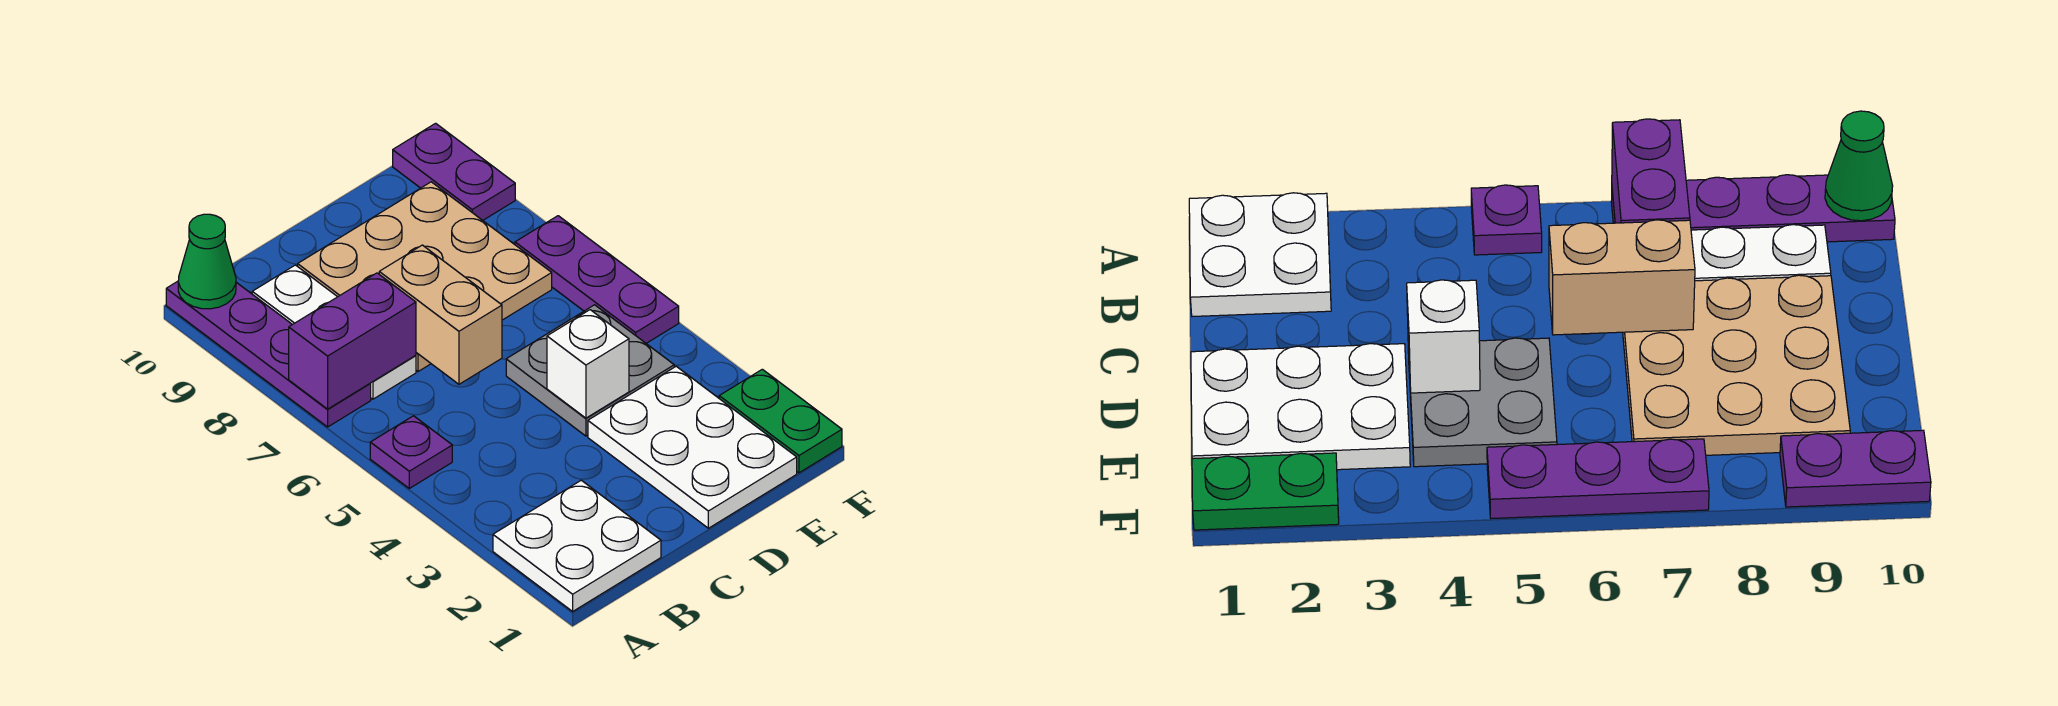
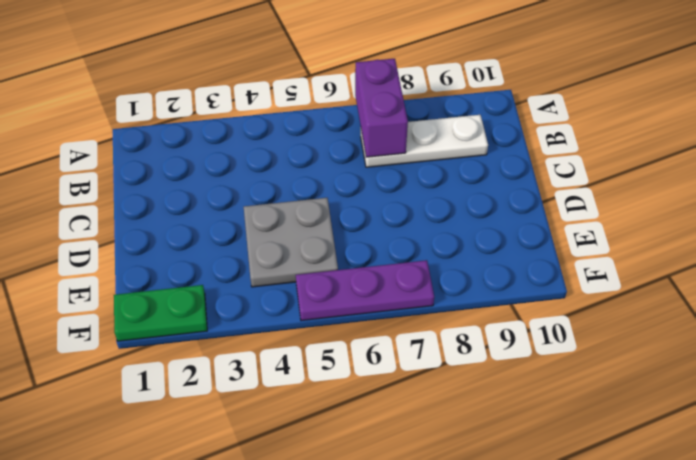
none -> white 2x2 plate [493,480,661,611]
none -> purple 1x1 plate [370,416,452,488]
none -> purple 1x4 plate [166,281,371,427]

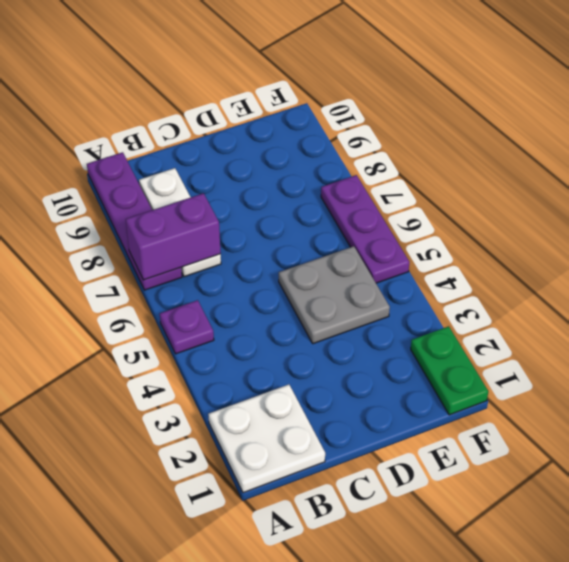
none -> tan 3x3 plate [298,182,552,372]
none -> white 2x3 plate [588,366,797,528]
none -> purple 1x2 plate [393,123,515,220]

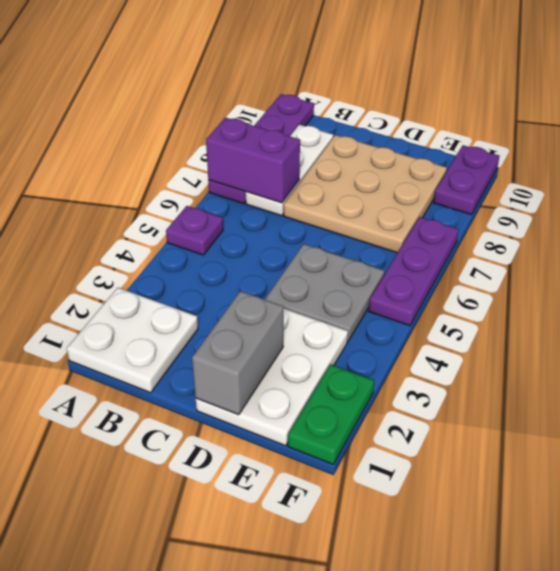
grey 1x2 brick [192,291,283,415] -> none
none -> green 1x1 cone [178,214,236,309]
none -> tan 1x2 brick [379,245,502,384]
none -> white 1x1 brick [547,310,629,418]

